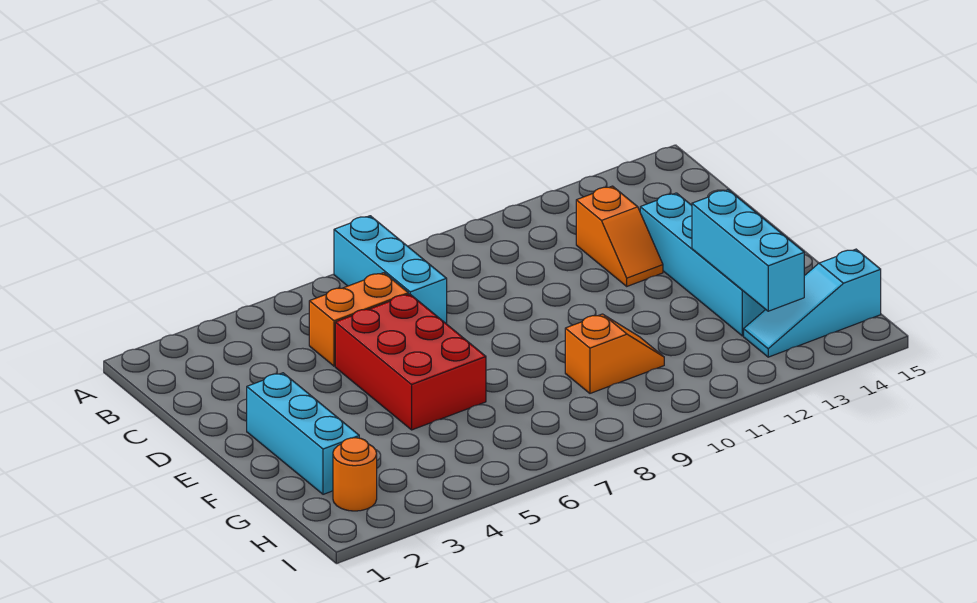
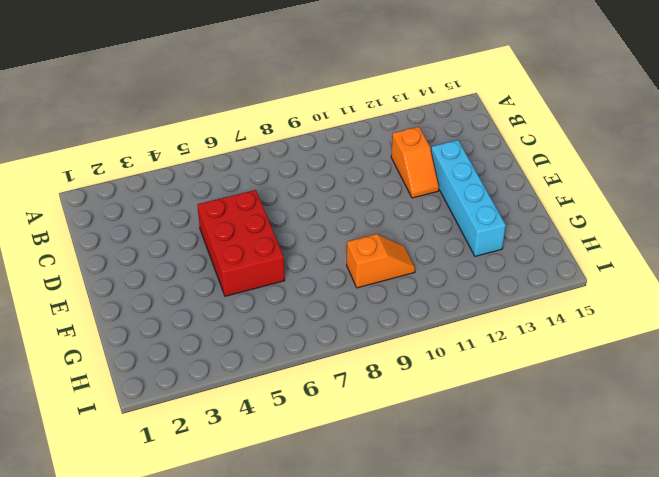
none -> cyan 1x3 brick [334,216,447,324]
none -> orange 1x2 brick [309,273,408,366]

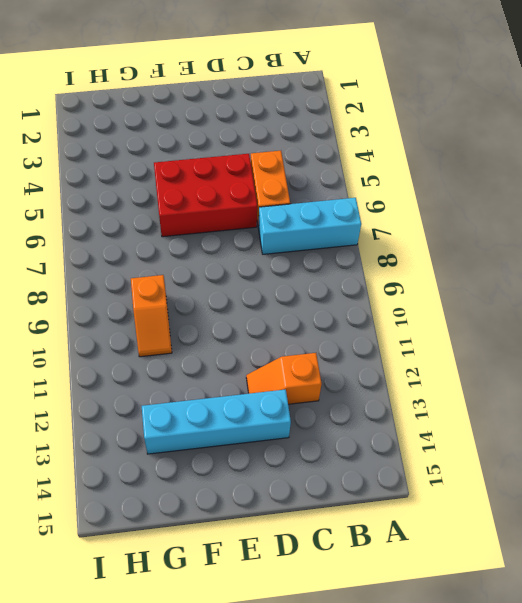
none -> cyan 1x3 brick [247,373,359,494]
none -> orange 1x1 round brick [333,438,377,511]

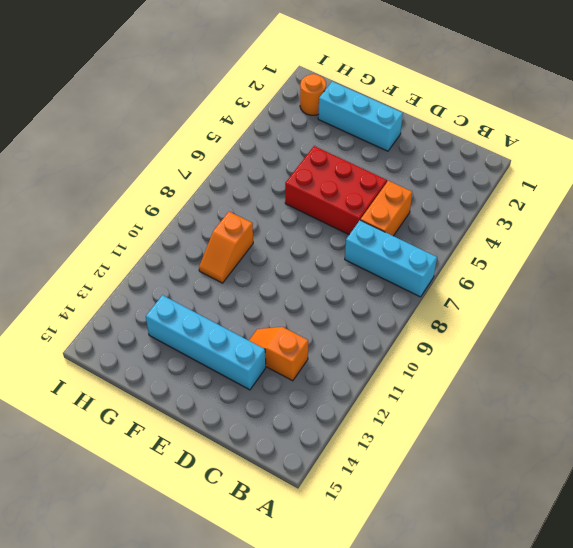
none -> cyan 1x3 slope [744,249,881,357]
none -> cyan 1x3 brick [692,190,804,311]

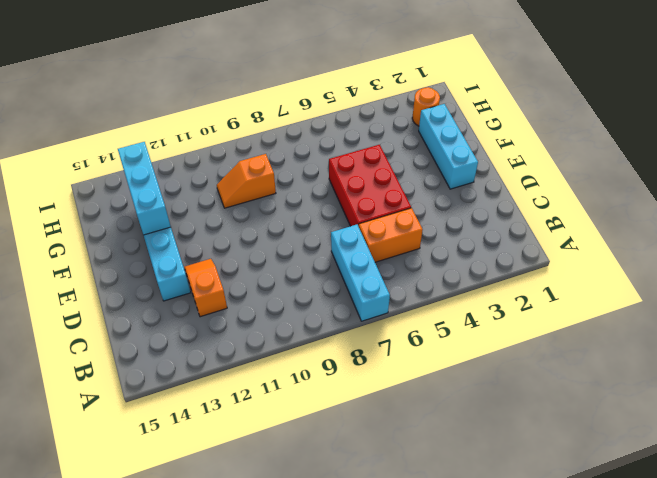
none -> cyan 1x3 slope [744,249,881,357]

